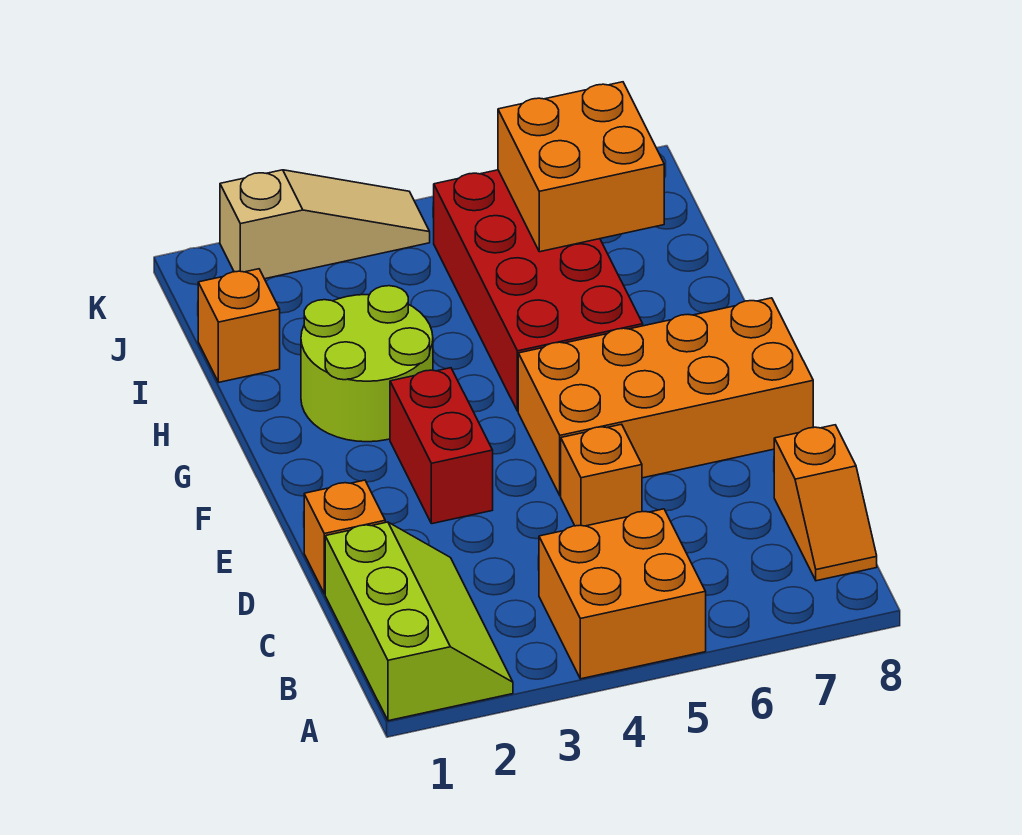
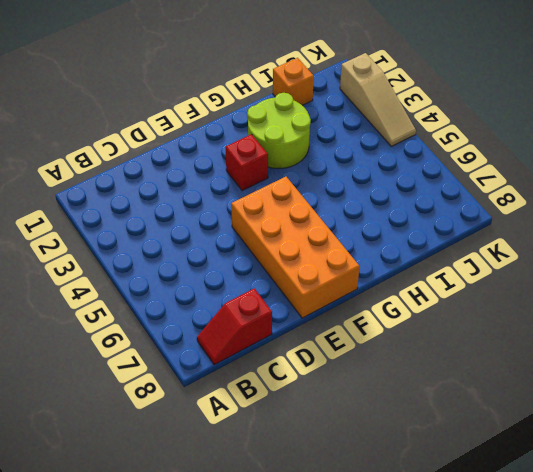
red 1x2 slope [197,288,272,365] -> orange 1x2 slope [774,425,877,581]
red 1x1 brick [226,134,268,191] -> red 1x2 brick [390,368,493,524]
none -> lime 2x3 slope [325,522,513,721]
none -> orange 2x2 brick [539,509,706,679]
none -> orange 1x1 brick [304,480,385,594]

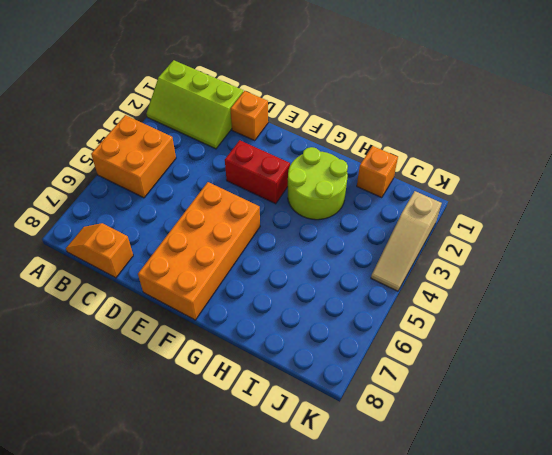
none -> orange 1x1 brick [561,424,642,526]
none -> red 2x4 brick [434,170,643,411]
none -> orange 2x2 brick [498,82,664,252]

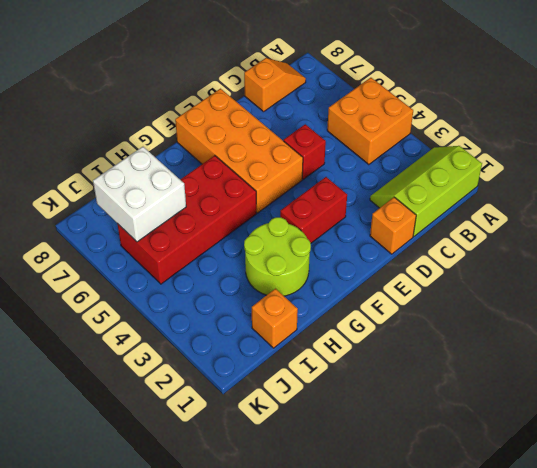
red 1x1 brick [284,124,326,179] -> orange 1x1 brick [561,424,642,526]
white 2x2 brick [93,147,186,242] -> orange 2x2 brick [498,82,664,252]
none -> tan 1x3 slope [220,170,430,279]

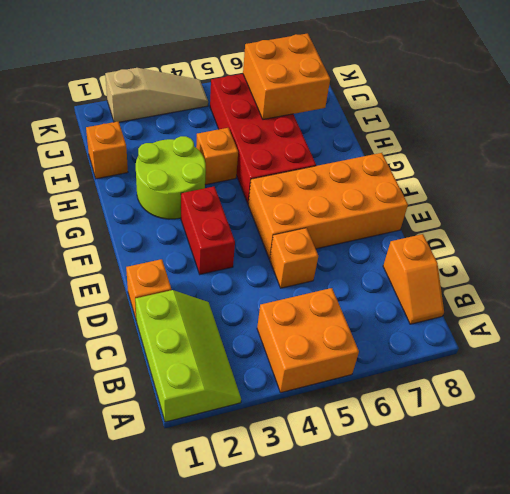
orange 1x1 brick [196,128,238,185] -> none

